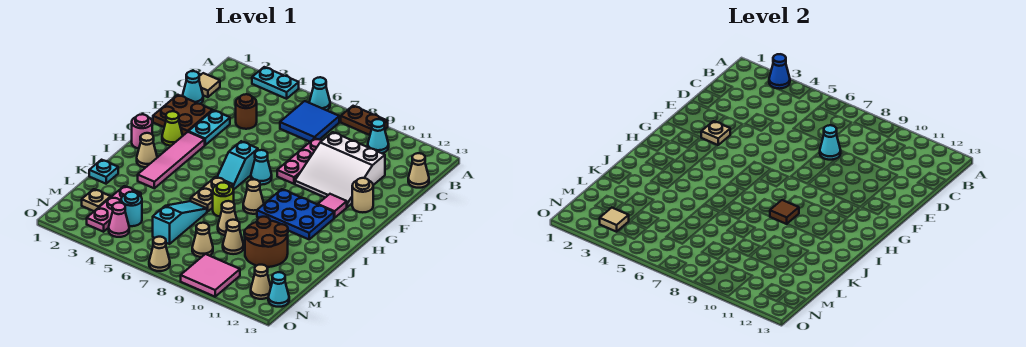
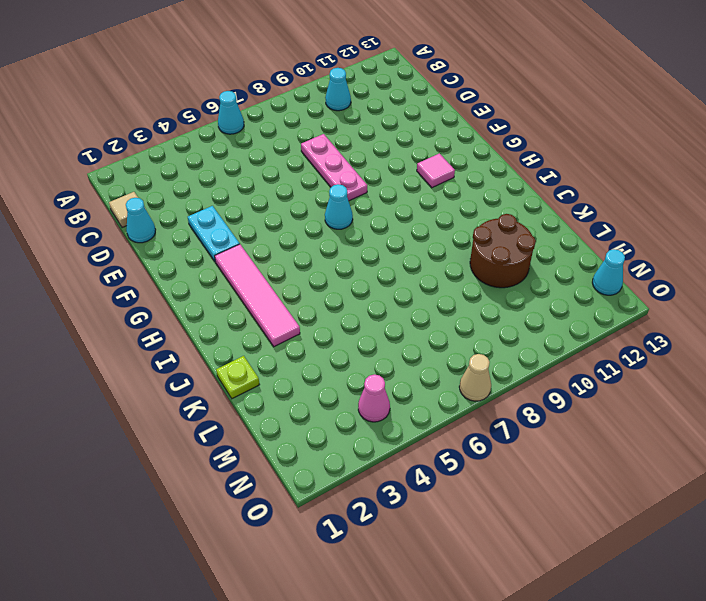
lime 1x1 plate [216,356,260,399] -> cyan 1x1 plate [89,160,118,184]
none -> cyan 1x2 plate [252,67,299,99]
none -> brown 1x2 plate [341,106,388,135]
none -> blue 2x2 tile [280,101,339,142]
none -> tan 1x1 cone [408,153,429,188]

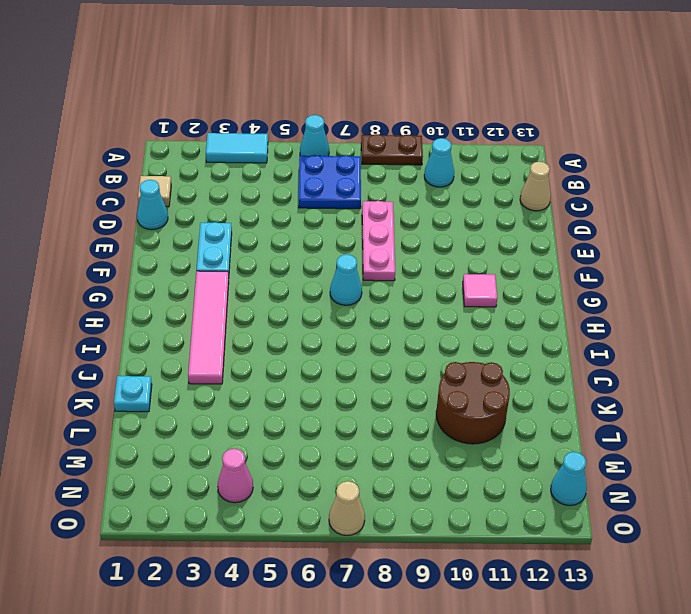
cyan 1x2 tile [206,133,268,163] -> cyan 1x2 plate [252,67,299,99]
blue 2x2 plate [299,155,361,209] -> blue 2x2 tile [280,101,339,142]
none -> brown 1x1 round brick [236,94,257,129]
none -> white 3x3 slope [295,132,385,207]
none -> brown 2x2 plate [153,95,212,135]
none -> tan 1x1 round brick [352,178,373,212]

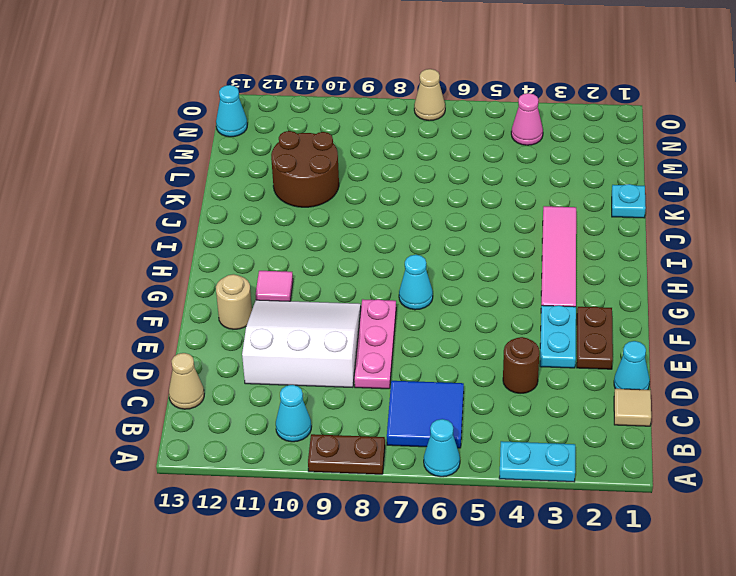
brown 1x2 plate [577,307,613,369] -> brown 2x2 plate [153,95,212,135]
none -> lime 1x1 cone [162,111,183,146]
none -> cyan 1x2 slope [217,141,258,190]
none -> pink 1x1 round brick [132,114,152,149]
none -> blue 2x3 plate [257,189,334,239]

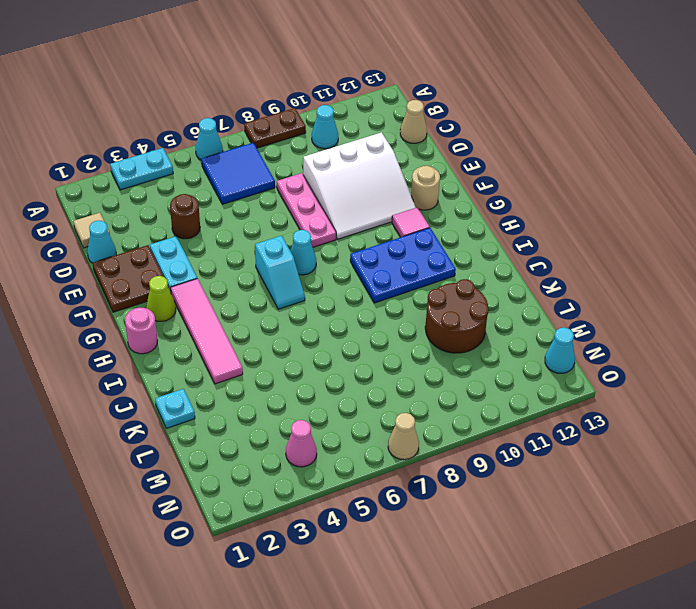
none -> tan 1x1 cone [137,133,157,167]
none -> tan 1x2 plate [191,177,233,212]
none -> tan 1x1 cone [243,179,264,214]
none -> lime 1x1 round brick [213,182,234,217]

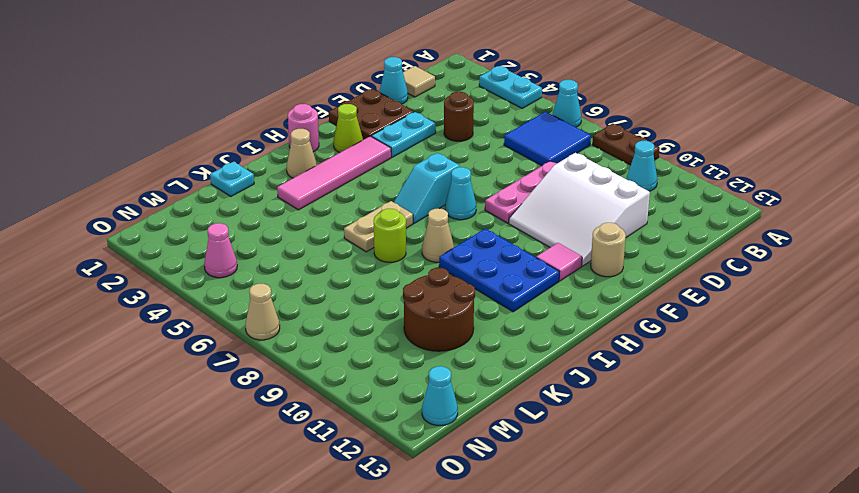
none -> tan 1x1 cone [408,153,429,188]
none -> cyan 1x3 slope [153,201,207,244]
none -> tan 1x1 cone [218,201,237,235]
none -> pink 1x3 plate [87,186,141,232]

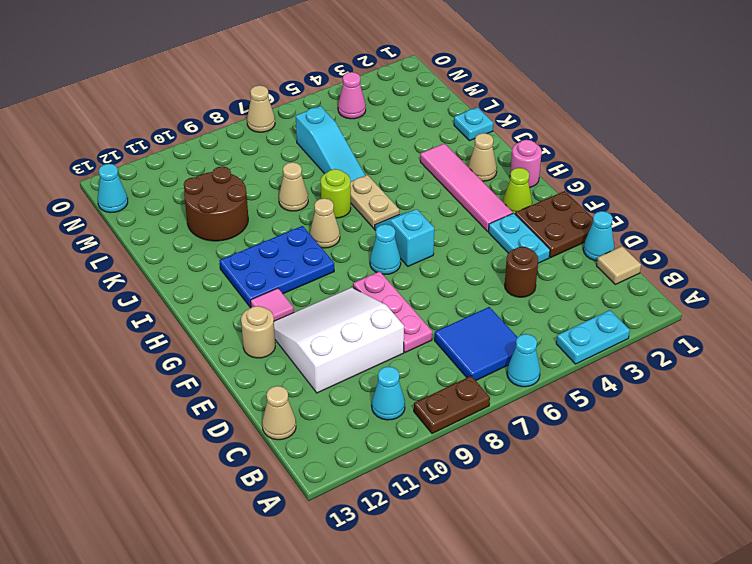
none -> pink 1x3 plate [87,186,141,232]
none -> tan 1x1 cone [223,220,244,254]
none -> tan 1x1 plate [82,189,110,211]
none -> cyan 1x1 round brick [121,192,142,226]

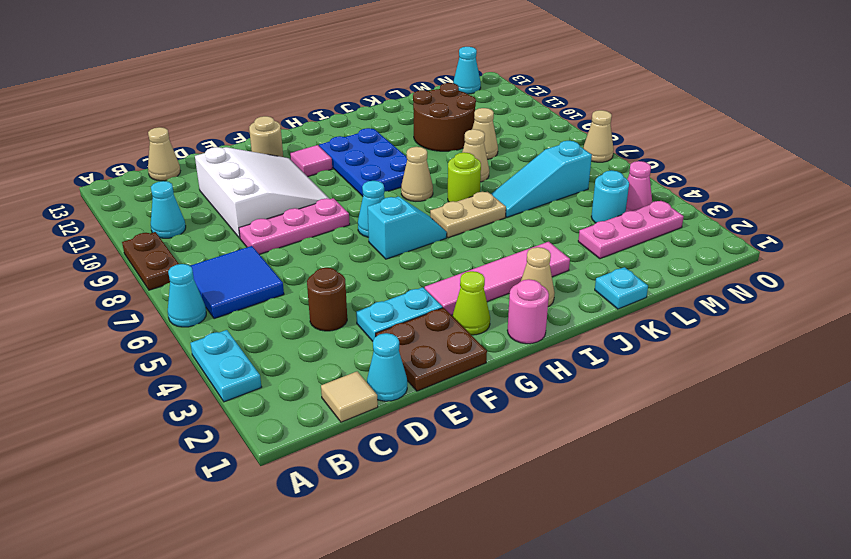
none -> tan 1x1 plate [82,189,110,211]
none -> tan 1x1 cone [192,223,213,257]
none -> pink 2x2 tile [181,254,240,297]
none -> tan 1x1 cone [251,265,271,299]

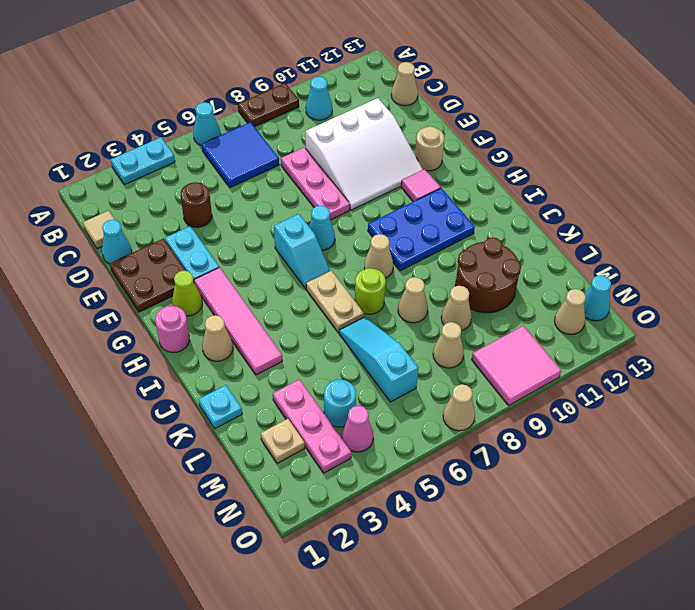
none -> blue 1x1 cone [769,54,790,89]
none -> cyan 1x1 cone [820,125,841,160]
none -> tan 1x1 plate [701,121,730,145]
none -> brown 1x1 tile [770,200,799,224]

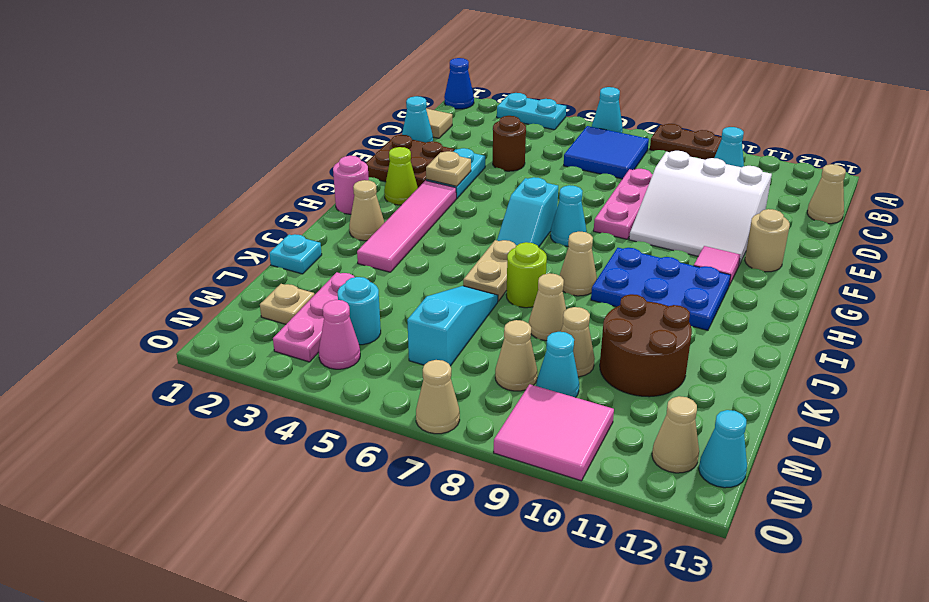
blue 1x1 cone [444,58,474,109] -> blue 1x1 cone moved to [769,54,790,89]
cyan 1x1 cone [536,332,579,398] -> cyan 1x1 cone moved to [820,125,841,160]
none -> brown 1x1 tile [770,200,799,224]
none -> tan 1x1 tile [600,208,629,232]

